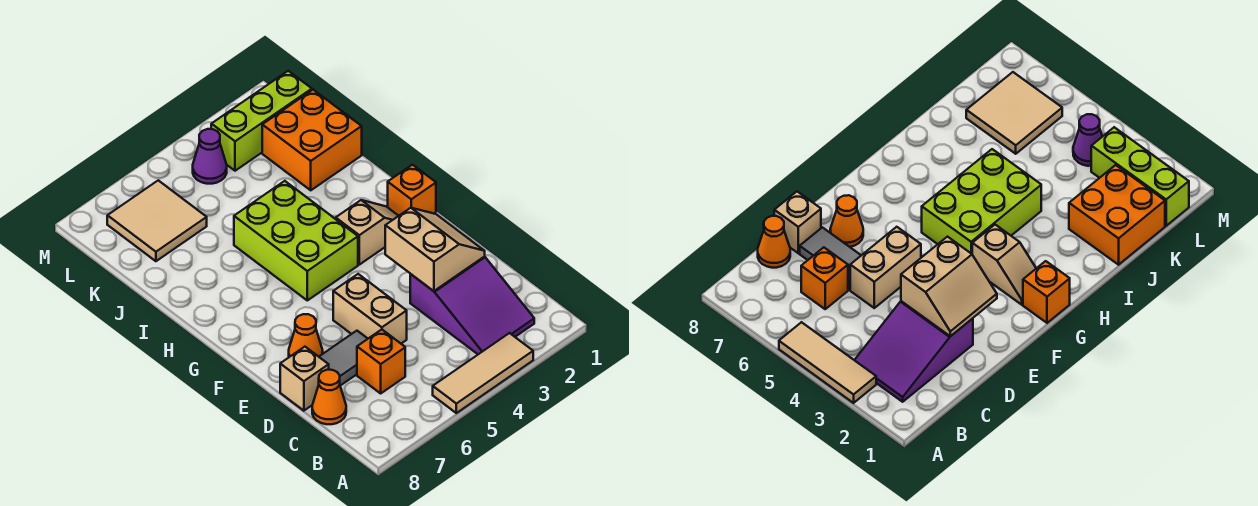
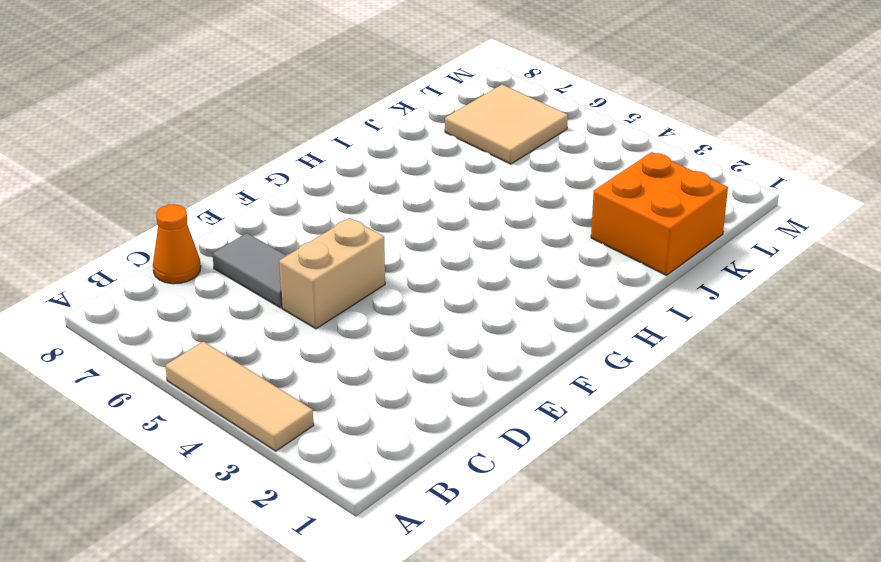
none -> purple 2x3 slope [410,257,534,354]
none -> orange 1x1 brick [357,329,405,393]
none -> tan 1x1 brick [280,347,329,411]

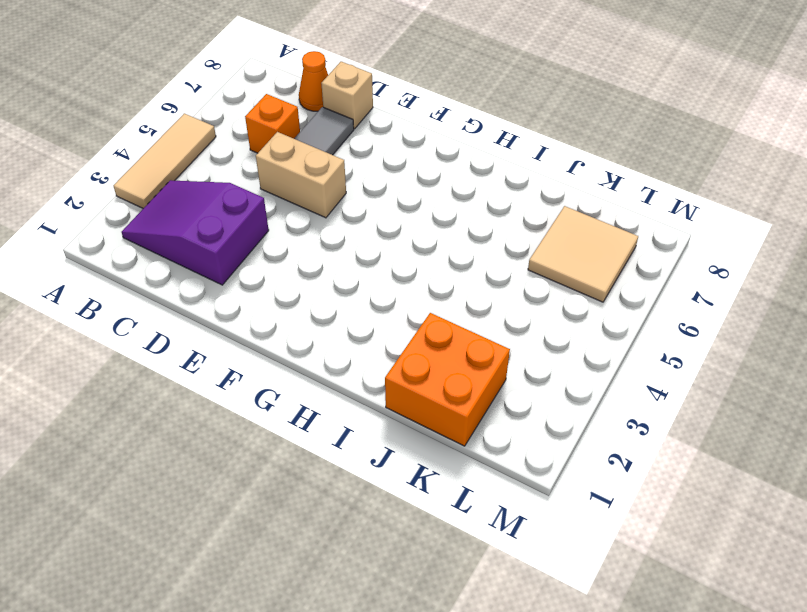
none -> orange 1x1 cone [289,314,323,357]
none -> orange 1x1 brick [388,165,436,216]
none -> tan 1x2 slope [336,200,398,265]

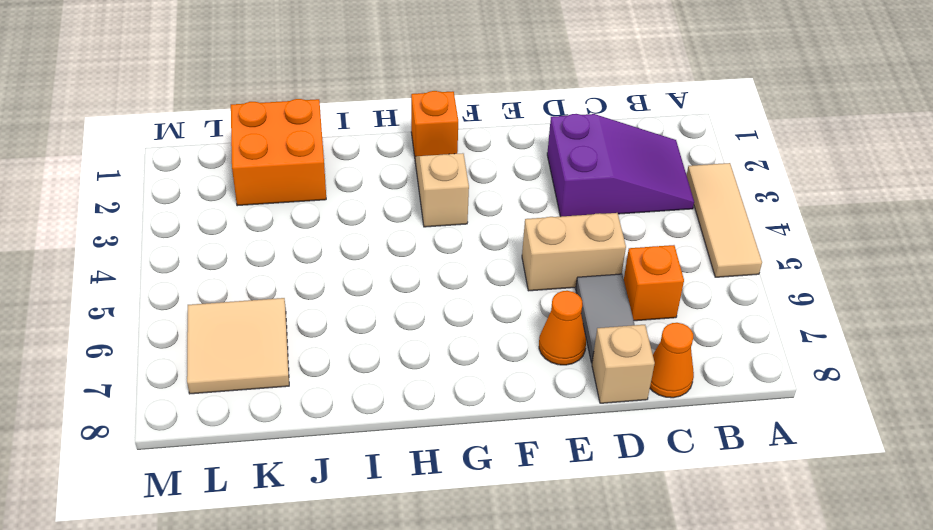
none -> lime 2x3 brick [234,181,358,300]
none -> lime 1x3 brick [211,71,312,171]
none -> purple 1x1 cone [193,129,227,184]

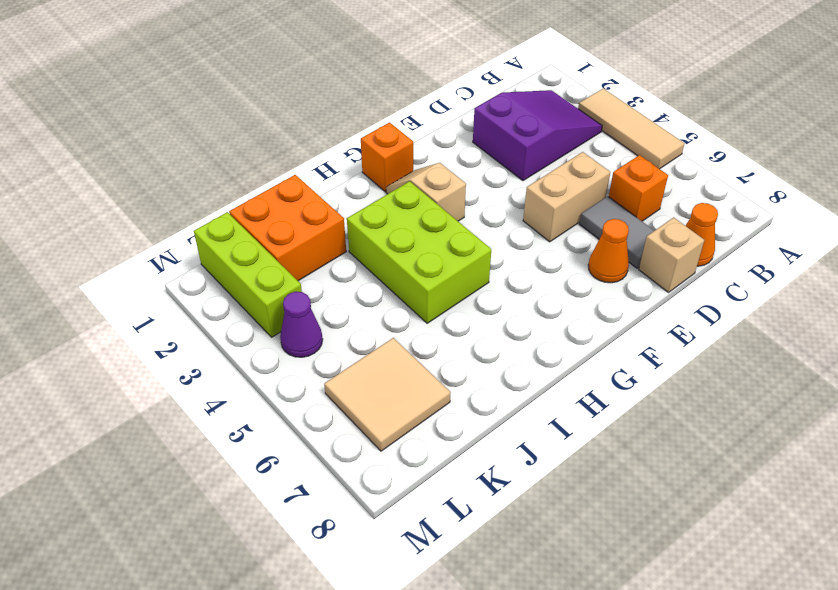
lime 2x3 brick [347,181,491,323] -> lime 2x3 brick turned to [234,181,358,300]
none -> tan 2x2 slope [385,208,485,291]

